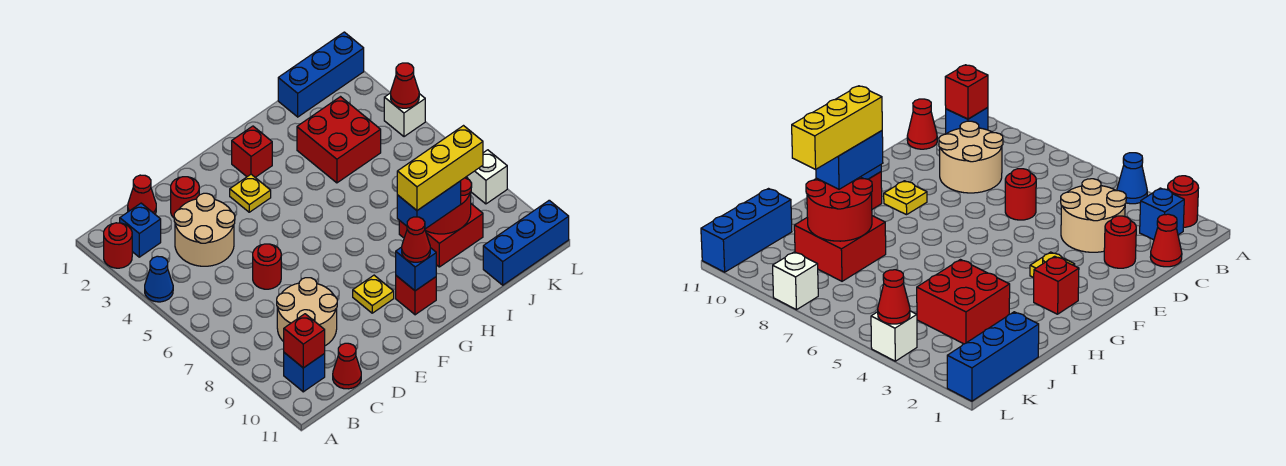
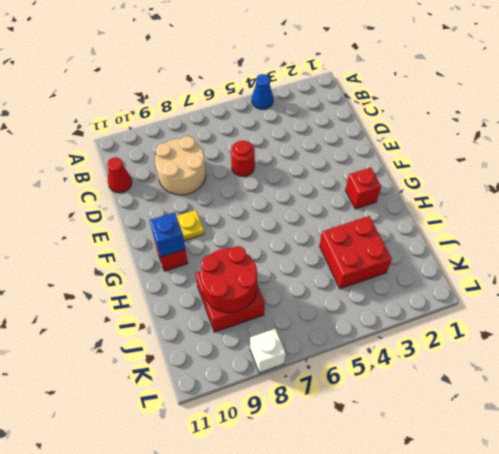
none -> red 1x1 round brick [104,223,132,268]
none -> blue 1x1 brick [120,203,161,257]
none -> blue 1x1 brick [284,353,325,392]

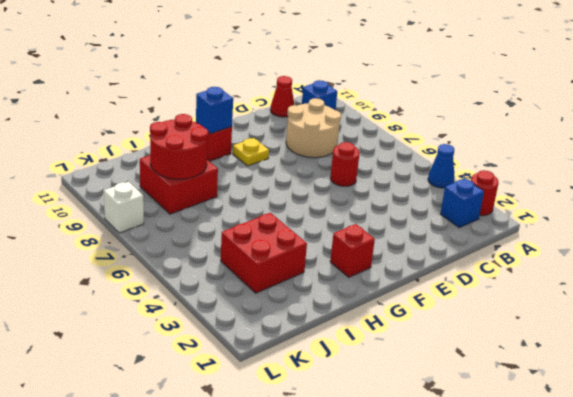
none -> red 1x1 cone [128,175,156,214]
none -> tan 2x2 round brick [174,193,235,266]
none -> red 1x1 round brick [171,177,199,218]

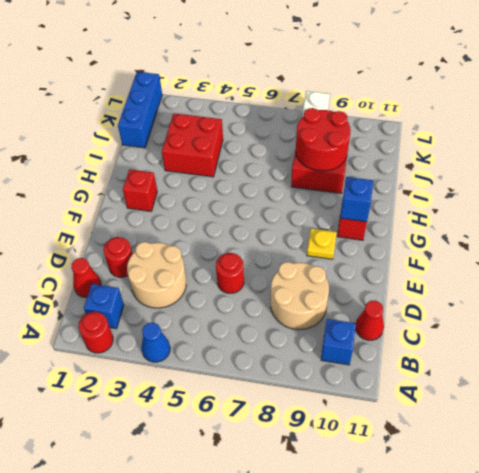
none -> yellow 1x1 plate [230,174,271,212]
none -> blue 1x3 brick [483,200,569,285]
none -> white 1x1 brick [384,93,425,137]

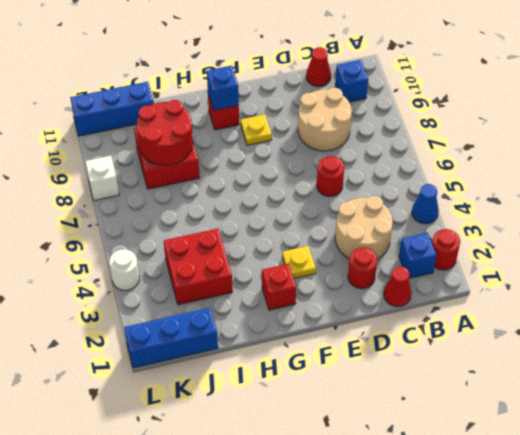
white 1x1 round brick [109,249,139,291] -> white 1x1 brick [384,93,425,137]
none -> red 1x1 brick [284,314,325,368]
none -> red 1x1 cone [391,63,419,108]
none -> red 1x1 cone [402,217,430,262]

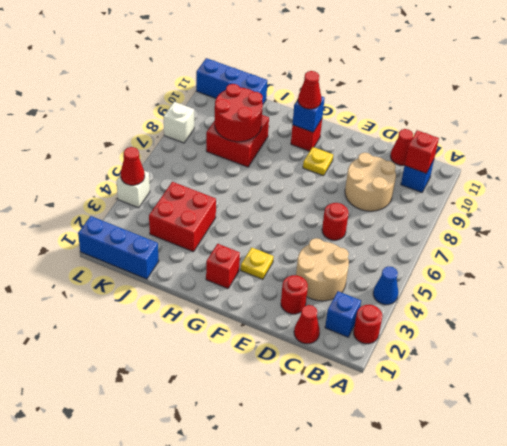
none -> blue 1x2 brick [397,181,461,229]
none -> yellow 1x3 brick [397,126,483,210]

